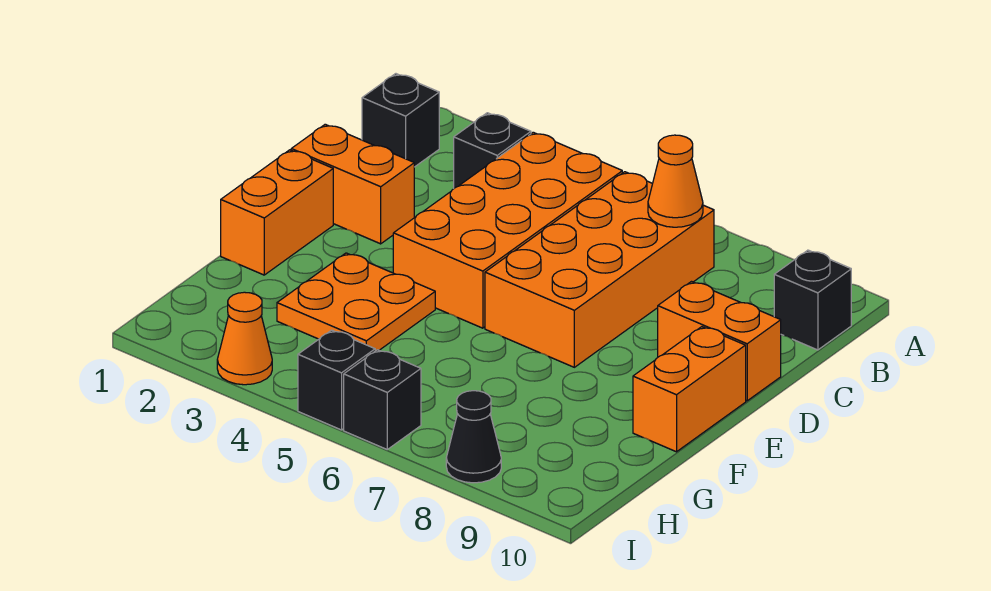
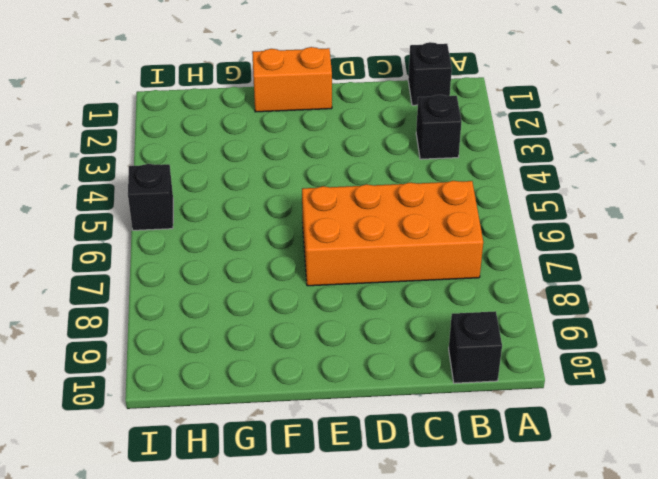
none -> orange 2x4 brick [393,132,622,328]
none -> orange 1x2 brick [291,124,414,244]
none -> orange 1x2 brick [658,282,781,401]

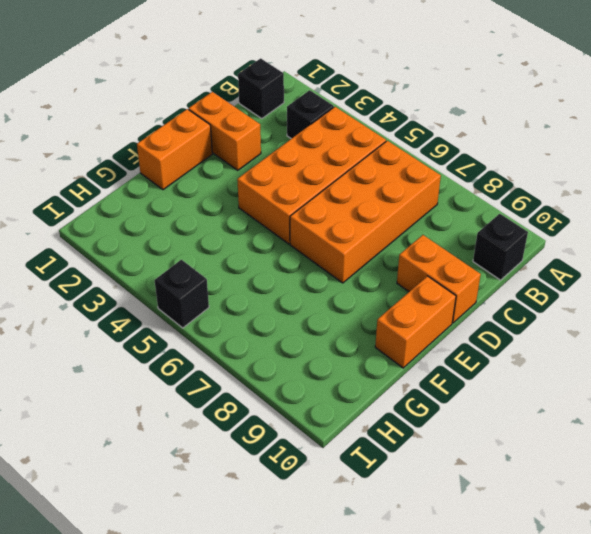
none -> orange 2x2 plate [277,253,435,351]
none -> orange 1x1 cone [217,292,272,385]
none -> black 1x1 brick [344,350,421,449]

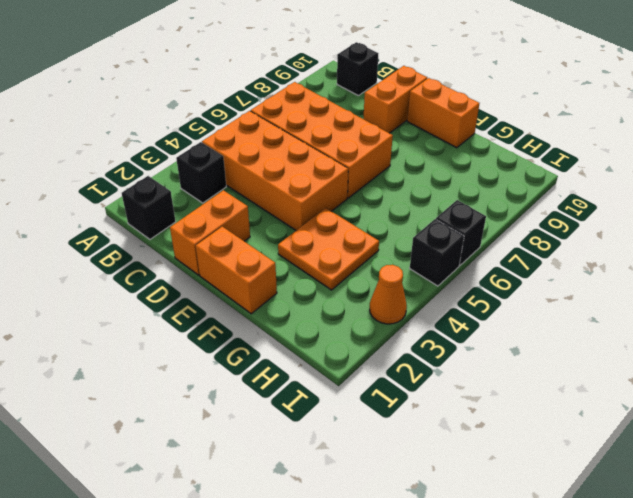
none -> black 1x1 cone [446,391,501,483]
none -> orange 1x1 cone [648,135,703,227]

